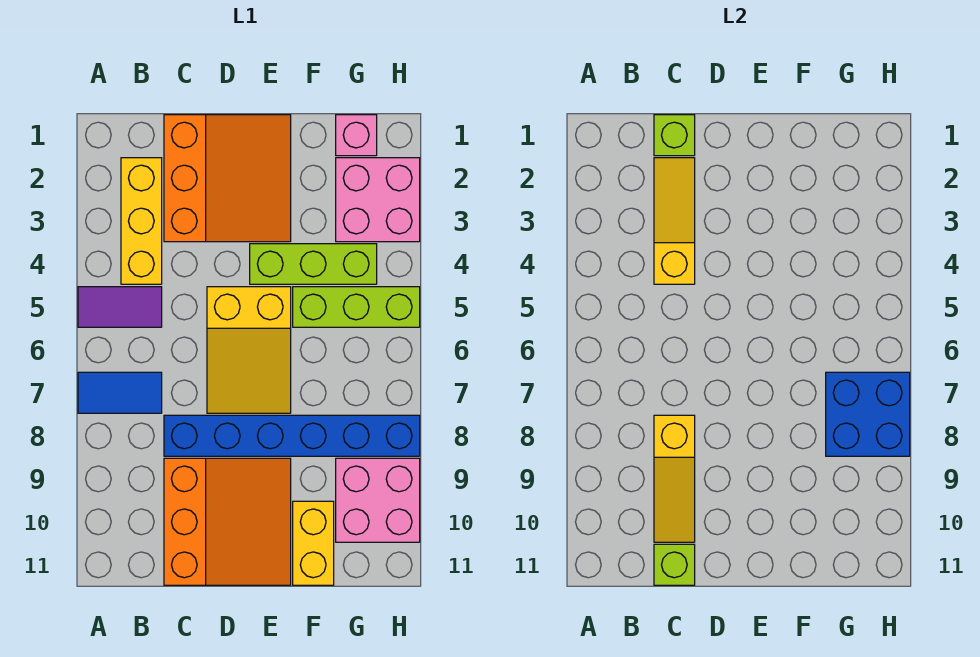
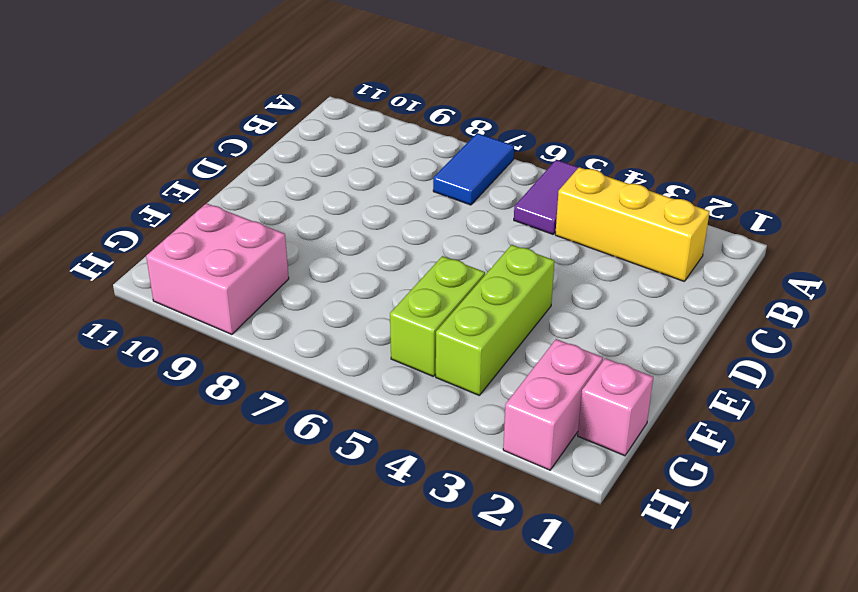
lime 1x2 brick [390,256,485,377] -> lime 1x3 brick [293,287,420,327]
pink 1x2 brick [503,339,603,470] -> pink 2x2 brick [336,158,420,242]
none -> orange 3x3 slope [164,115,291,242]
none -> blue 1x6 brick [164,415,420,456]
none -> orange 3x3 slope [164,458,291,585]

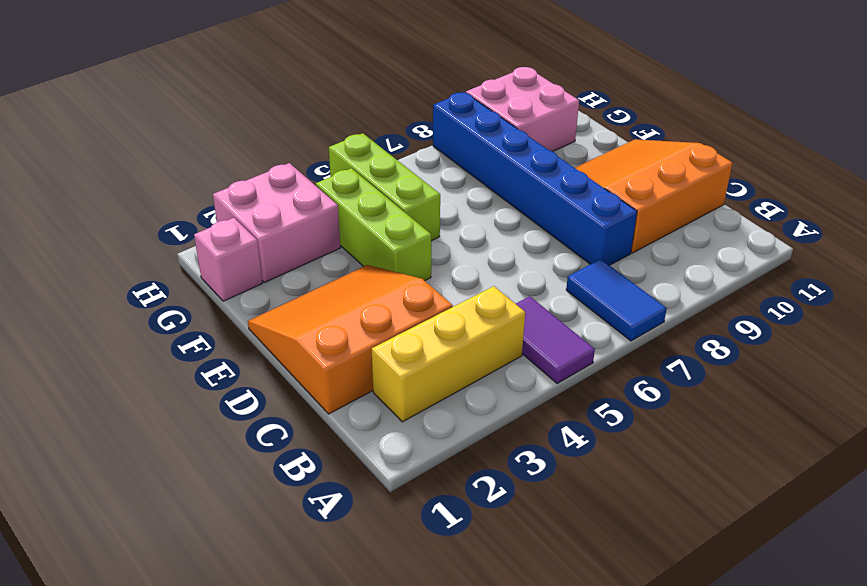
none -> yellow 2x3 slope [207,287,291,413]
none -> yellow 1x2 brick [293,501,334,585]
none -> lime 1x1 brick [654,115,695,156]

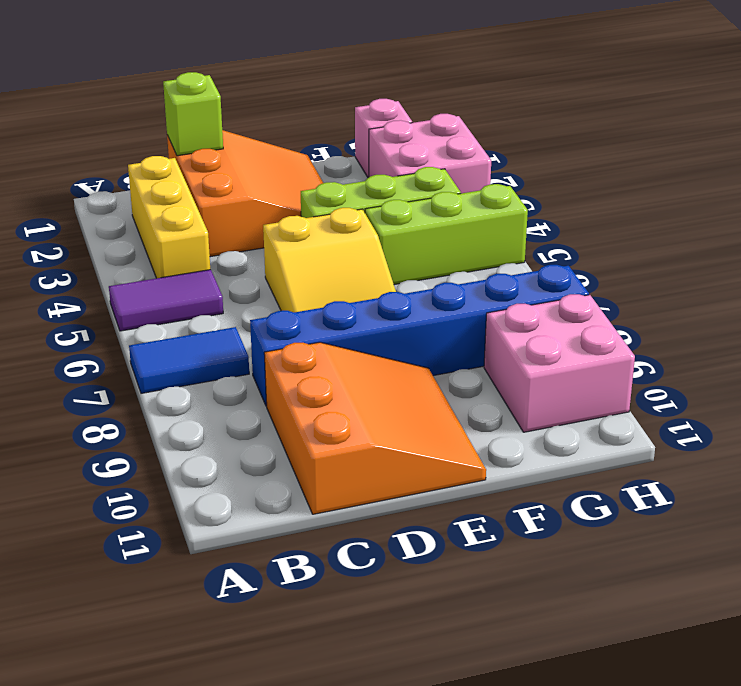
none -> yellow 1x2 brick [293,501,334,585]
none -> yellow 1x3 slope [654,158,695,284]
none -> yellow 1x3 slope [654,415,695,542]

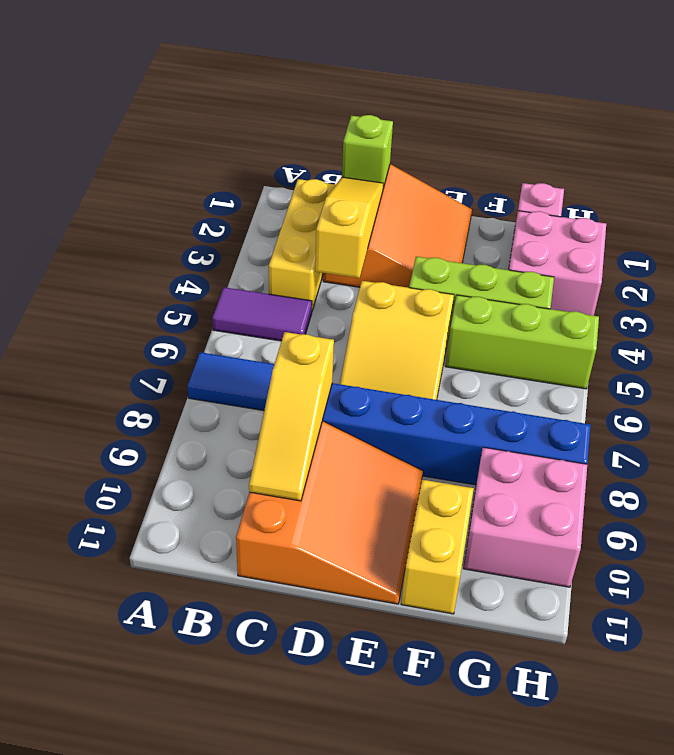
none -> lime 1x1 brick [654,544,695,585]
none -> blue 2x2 brick [826,372,910,456]

